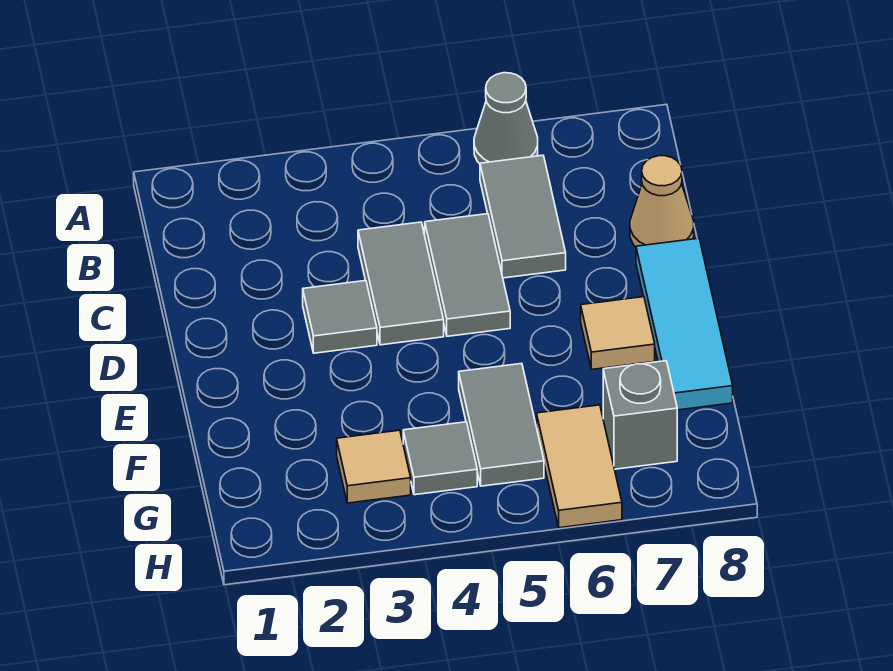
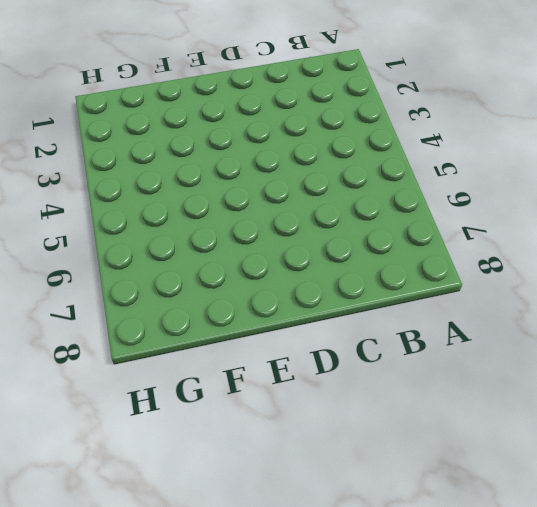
none -> grey 1x1 cone [474,73,538,164]
none -> grey 1x2 tile [480,155,566,278]
none -> grey 1x2 tile [358,222,444,345]

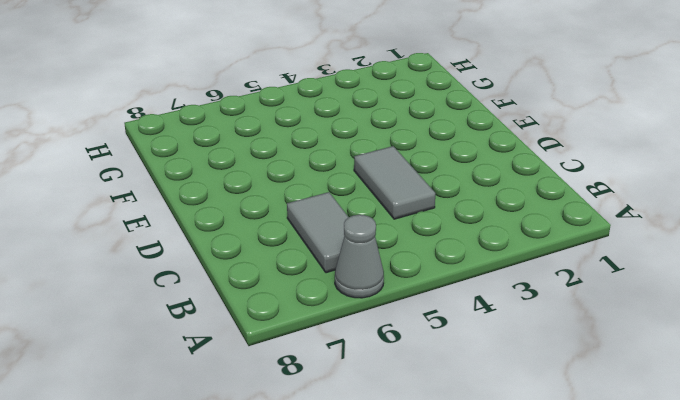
none -> grey 1x2 tile [425,214,510,336]
none -> tan 1x1 cone [630,156,694,247]
none -> grey 1x1 tile [303,281,377,353]

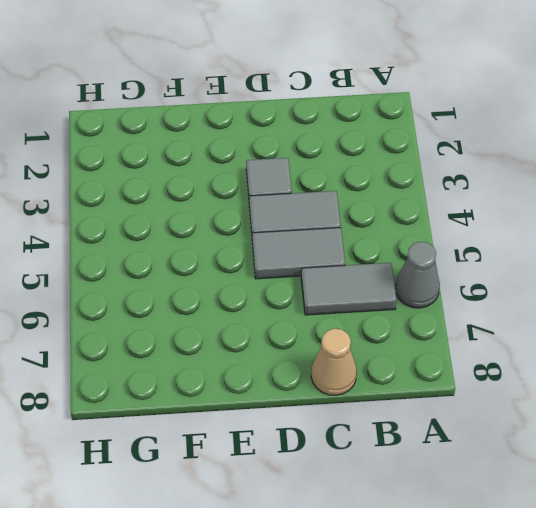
none -> cyan 1x3 tile [636,238,733,410]
none -> tan 1x1 tile [581,297,655,369]
none -> grey 1x2 tile [459,364,544,486]

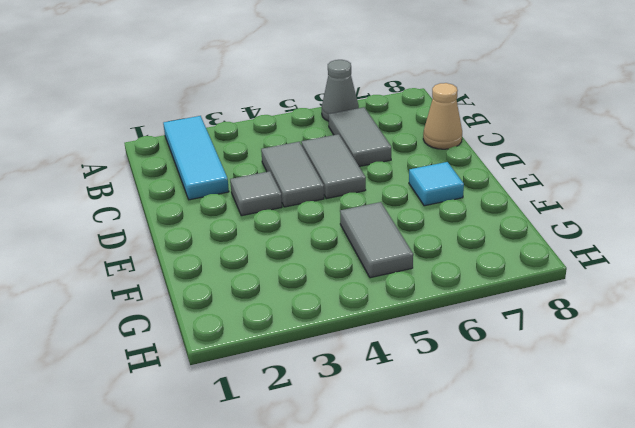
cyan 1x3 tile [163,116,229,200] -> cyan 1x3 tile moved to [636,238,733,410]
cyan 1x1 tile [409,162,464,206] -> tan 1x1 tile [581,297,655,369]
none -> tan 1x1 tile [337,430,411,503]
none -> grey 1x1 tile [403,422,477,495]
none -> tan 1x2 tile [537,405,622,528]

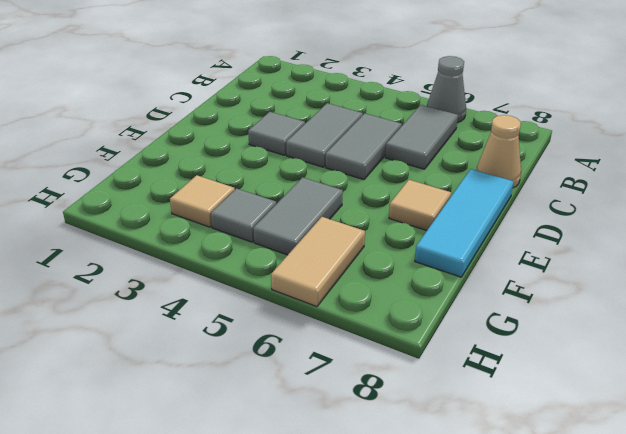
none -> grey 1x1 brick [603,361,677,469]

